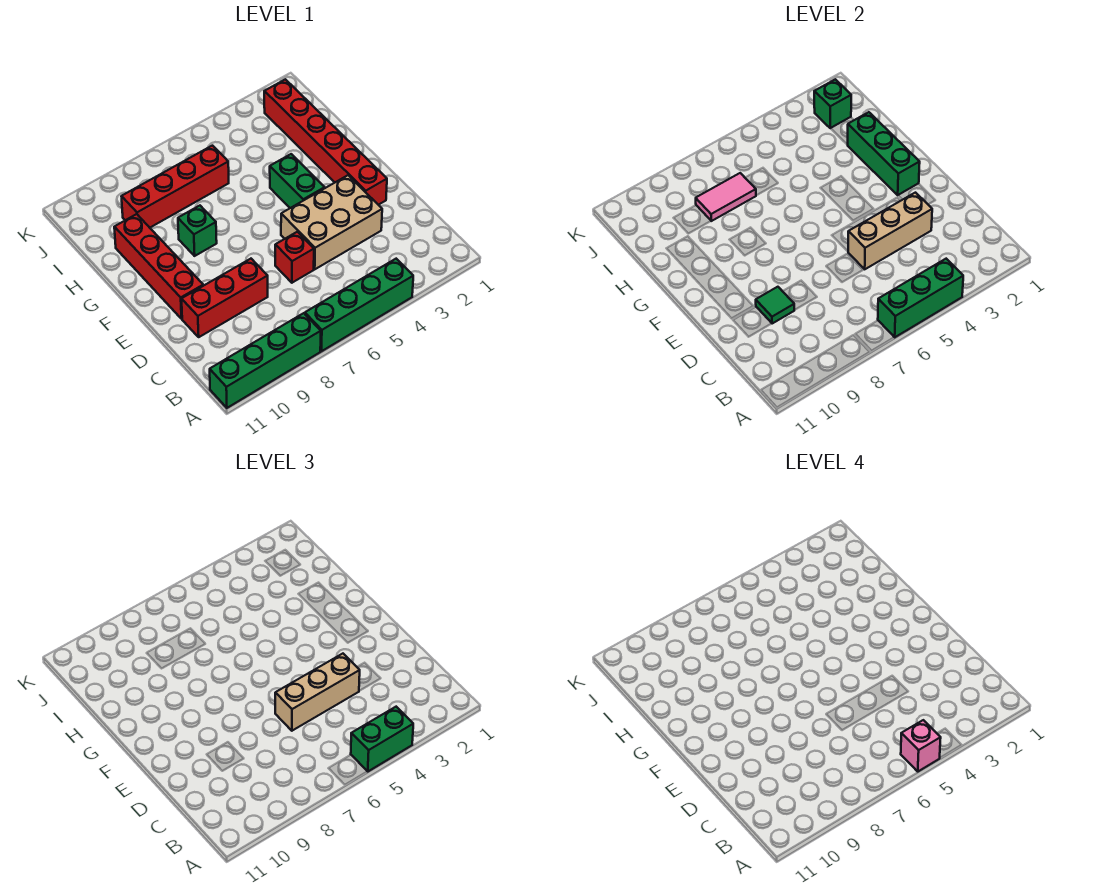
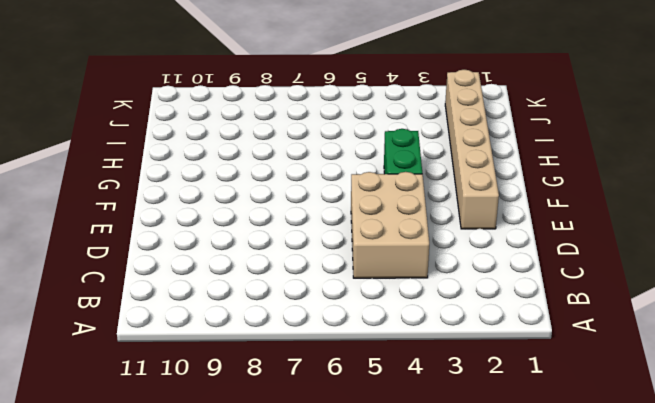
tan 2x3 brick [351,172,429,278] -> tan 2x3 brick turned to [281,175,382,269]
tan 1x6 brick [445,70,499,229] -> red 1x6 brick [264,79,387,205]
none -> green 1x4 brick [305,259,413,351]
none -> green 1x4 brick [210,313,321,408]
none -> red 1x1 brick [275,232,314,283]

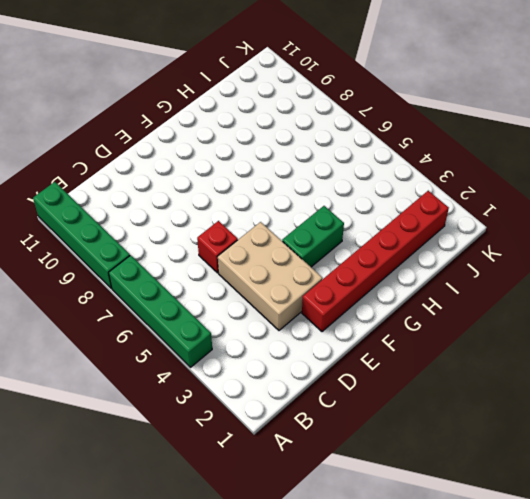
none -> red 1x3 brick [182,259,268,337]
none -> red 1x4 brick [114,214,203,319]
none -> green 1x1 brick [178,206,217,256]

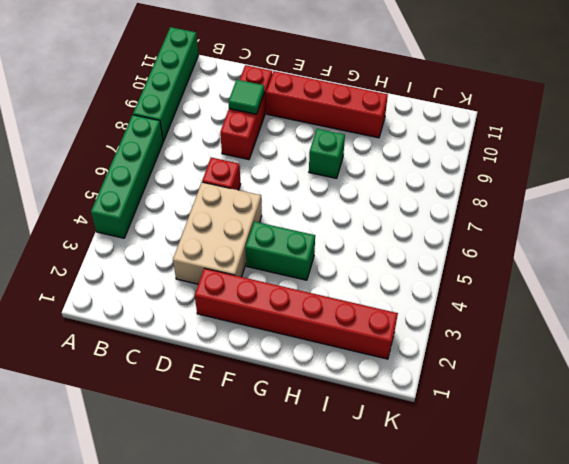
none -> red 1x4 brick [121,146,229,228]
none -> green 1x3 brick [878,259,963,337]
none -> tan 1x3 brick [848,193,932,269]

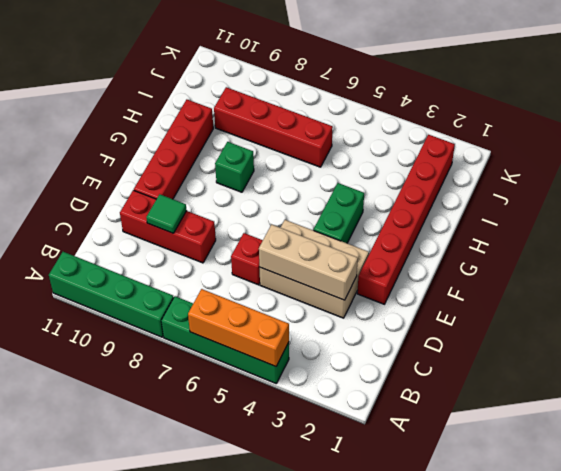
orange 1x3 brick [188,289,289,367] -> green 1x3 brick [878,259,963,337]
none -> green 1x3 brick [848,112,920,195]
none -> pink 1x2 tile [696,173,756,221]
none -> green 1x1 brick [814,79,851,128]

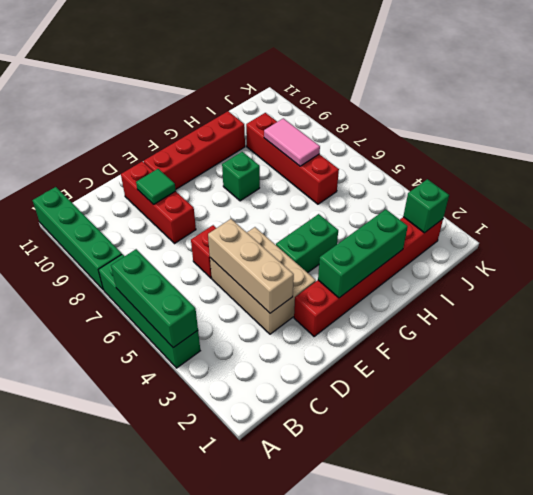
none -> green 1x2 brick [351,707,413,771]
none -> tan 1x3 brick [275,654,360,731]
none -> pink 1x1 brick [901,720,941,771]

